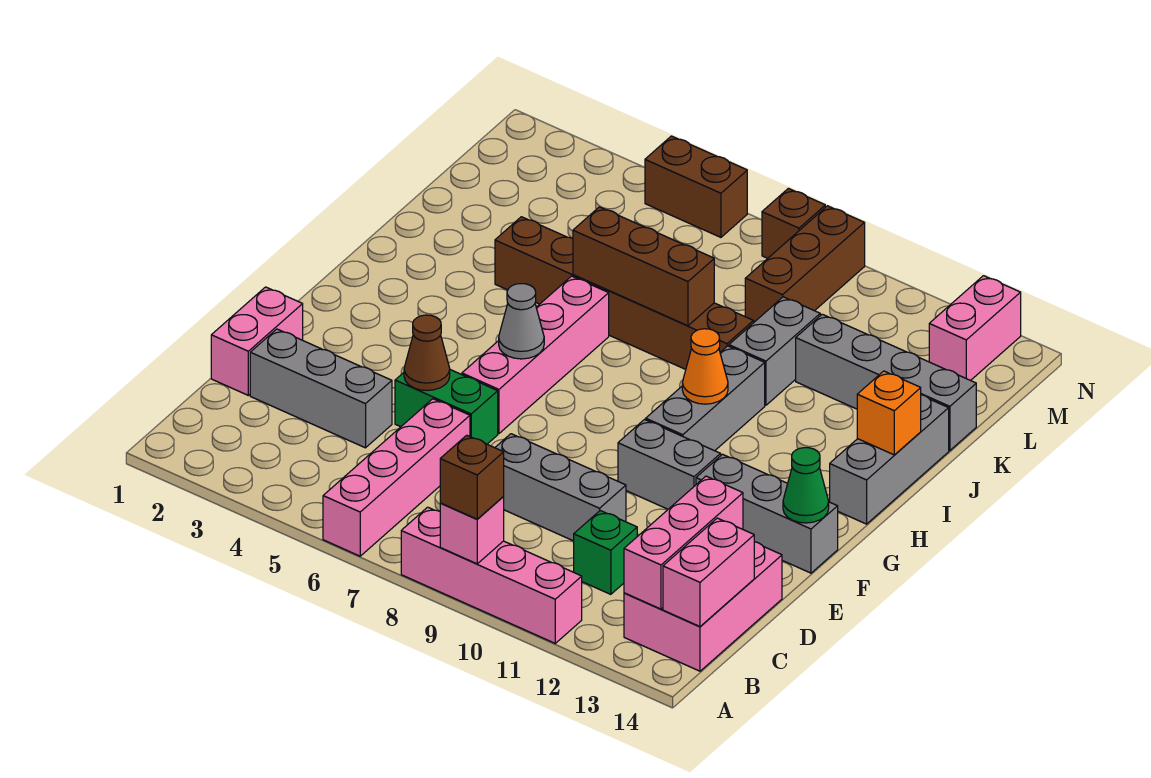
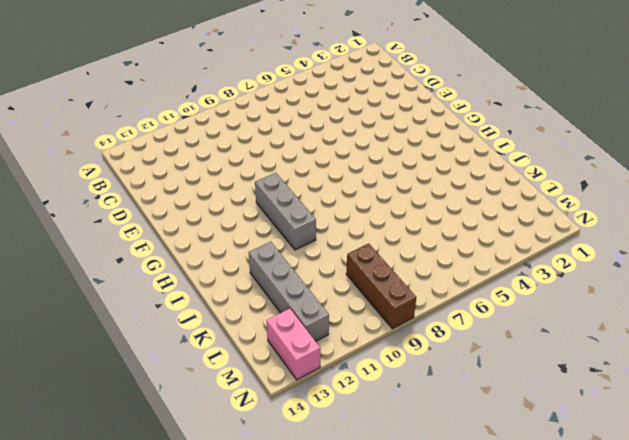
grey 1x4 brick [248,242,329,341] -> grey 1x4 brick turned to [796,314,976,451]
none -> pink 1x4 brick [323,399,470,556]
none -> pink 1x4 brick [401,507,582,643]
none -> pink 2x3 brick [624,542,782,671]
none -> green 1x1 brick [574,511,637,594]

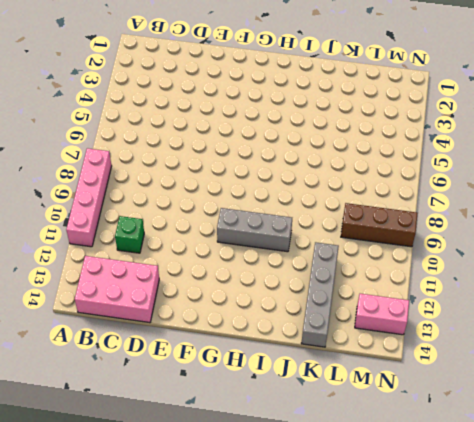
none -> pink 1x4 brick [323,399,470,556]
none -> pink 1x2 brick [211,287,303,395]
none -> grey 1x3 brick [250,329,392,448]
none -> grey 1x3 brick [495,434,626,541]

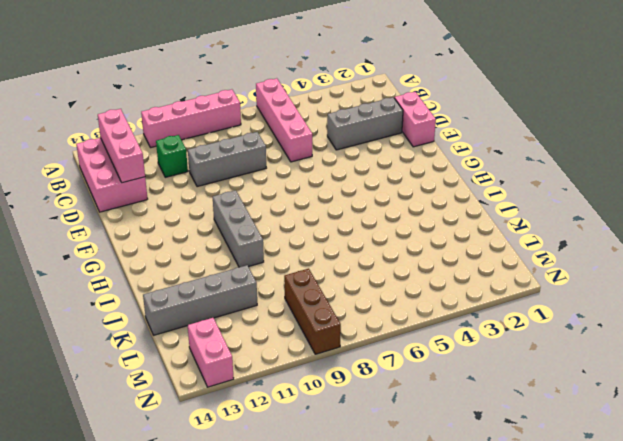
none -> green 1x2 brick [395,370,498,444]
none -> pink 1x4 brick [462,276,609,434]
none -> grey 1x2 brick [618,420,721,509]
none -> grey 1x3 brick [696,454,838,573]

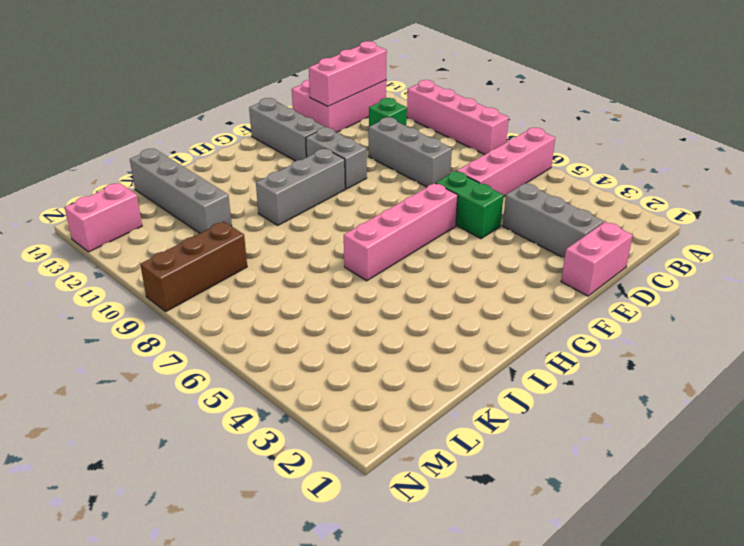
none -> grey 1x3 brick [830,395,949,524]
none -> brown 1x6 brick [495,217,754,369]
none -> grey 1x2 brick [729,297,820,405]
none -> brown 1x2 brick [645,136,747,237]

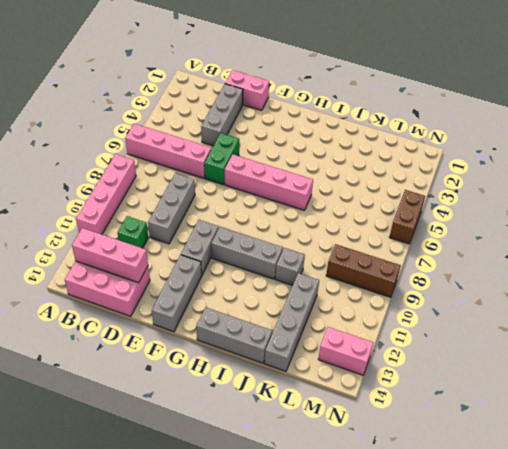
grey 1x1 brick [275,248,305,285] -> grey 1x2 brick [729,297,820,405]
none -> brown 1x6 brick [495,217,754,369]
none -> brown 1x1 brick [762,188,825,258]
none -> pink 1x1 brick [440,497,504,564]
none -> pink 1x2 brick [663,518,754,626]

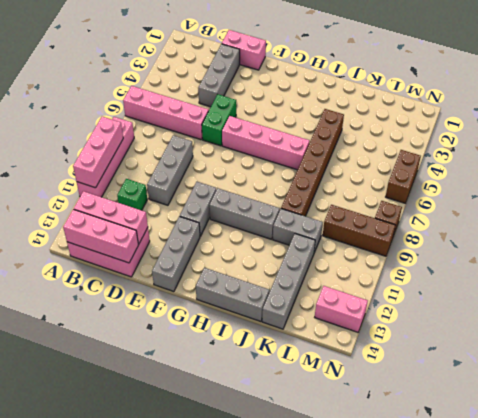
pink 1x3 brick [73,117,123,188] -> pink 1x1 brick [440,497,504,564]
pink 1x3 brick [63,209,138,263] -> pink 1x2 brick [663,518,754,626]
none -> brown 1x1 cone [404,315,450,391]
none -> green 1x1 cone [783,448,829,523]
none -> grey 1x1 cone [499,284,544,359]
none -> orange 1x1 cone [682,329,728,404]

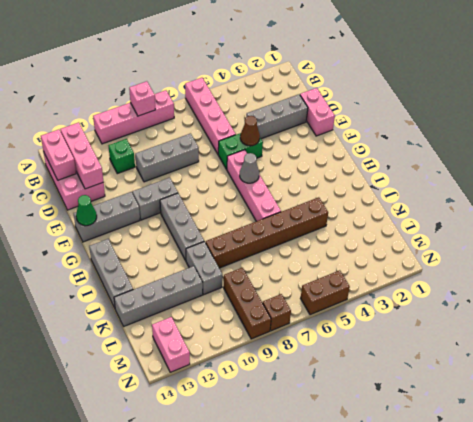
none -> orange 1x1 cone [682,329,728,404]
none -> orange 1x1 brick [857,371,921,455]
none -> brown 1x3 brick [573,207,714,326]
none -> brown 1x1 brick [440,435,504,519]

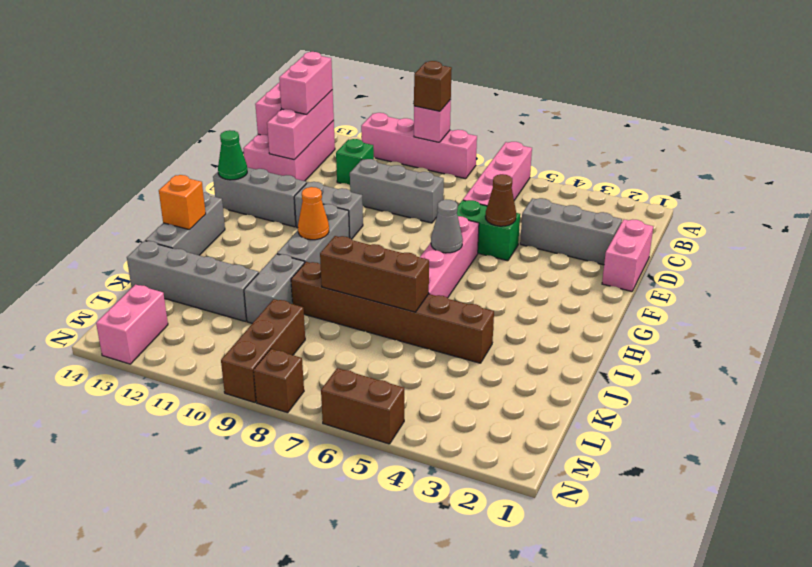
pink 1x2 brick [279,52,333,114] -> none

